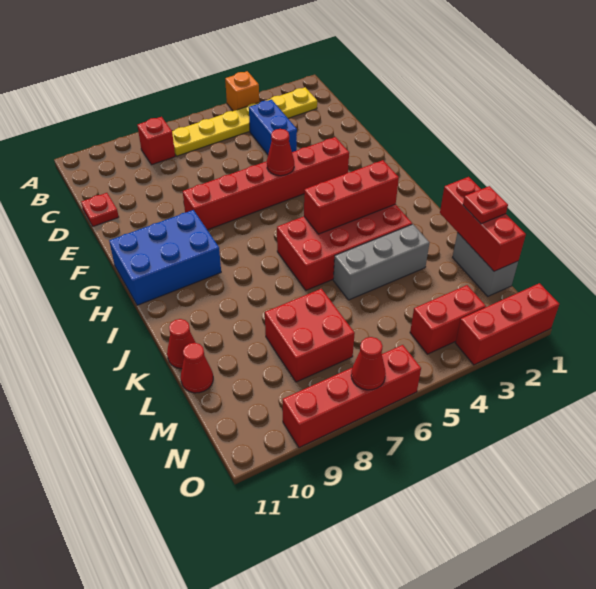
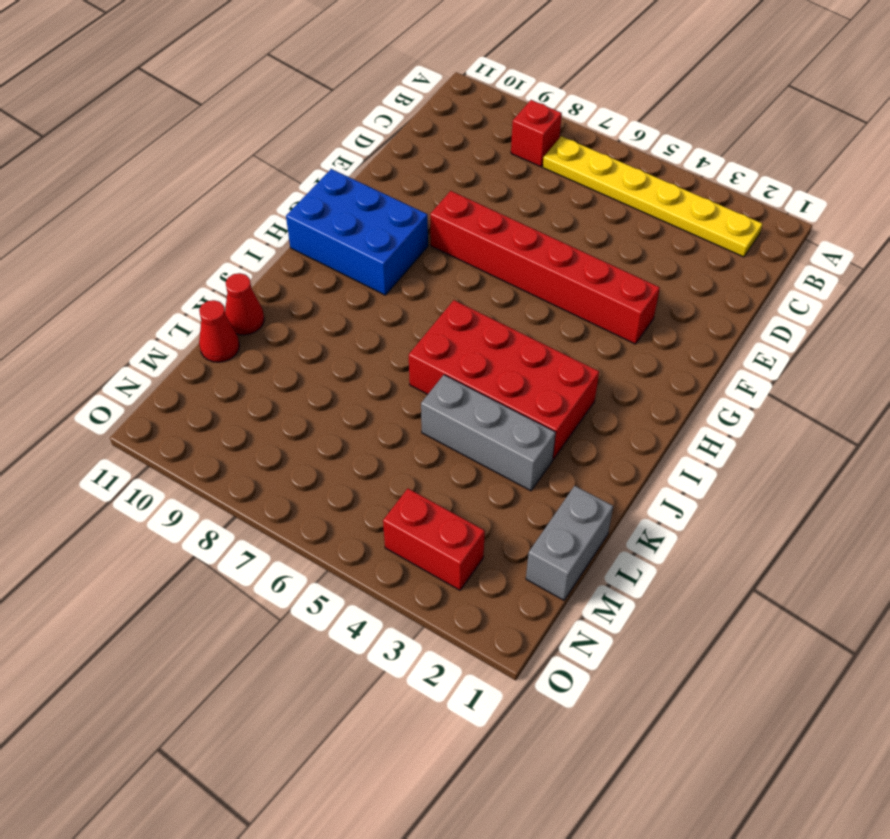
none -> orange 1x1 brick [225,71,259,111]
none -> blue 1x2 brick [249,100,297,154]
none -> red 1x1 plate [81,193,119,226]

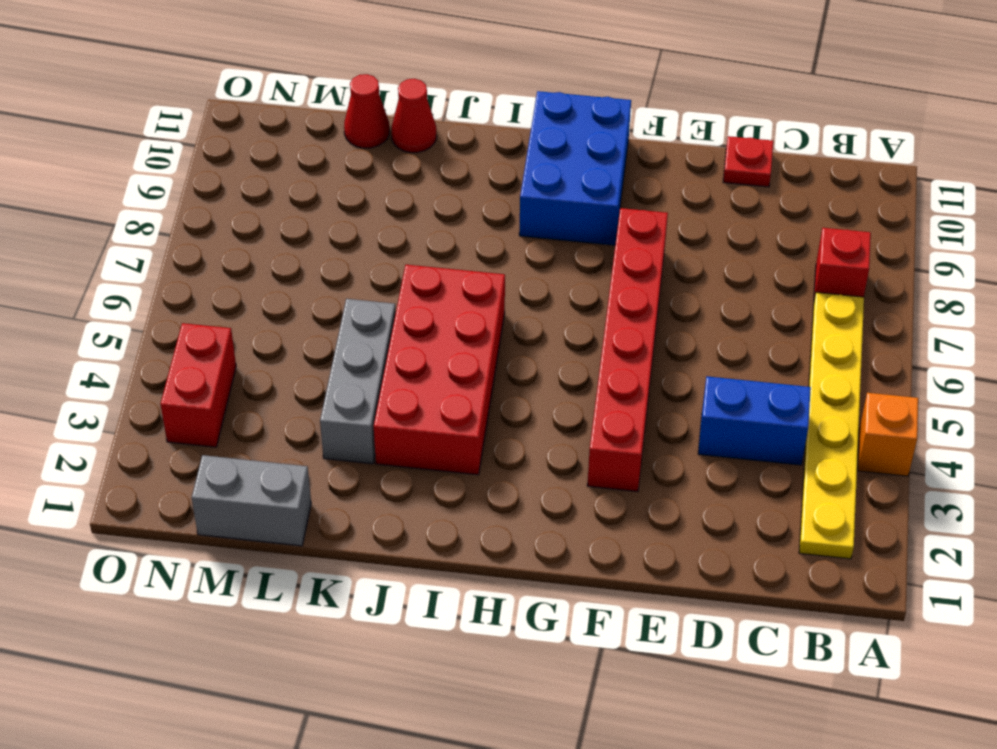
none -> red 2x2 brick [265,289,355,382]
none -> red 1x3 brick [455,283,559,365]
none -> red 1x4 brick [283,345,421,448]

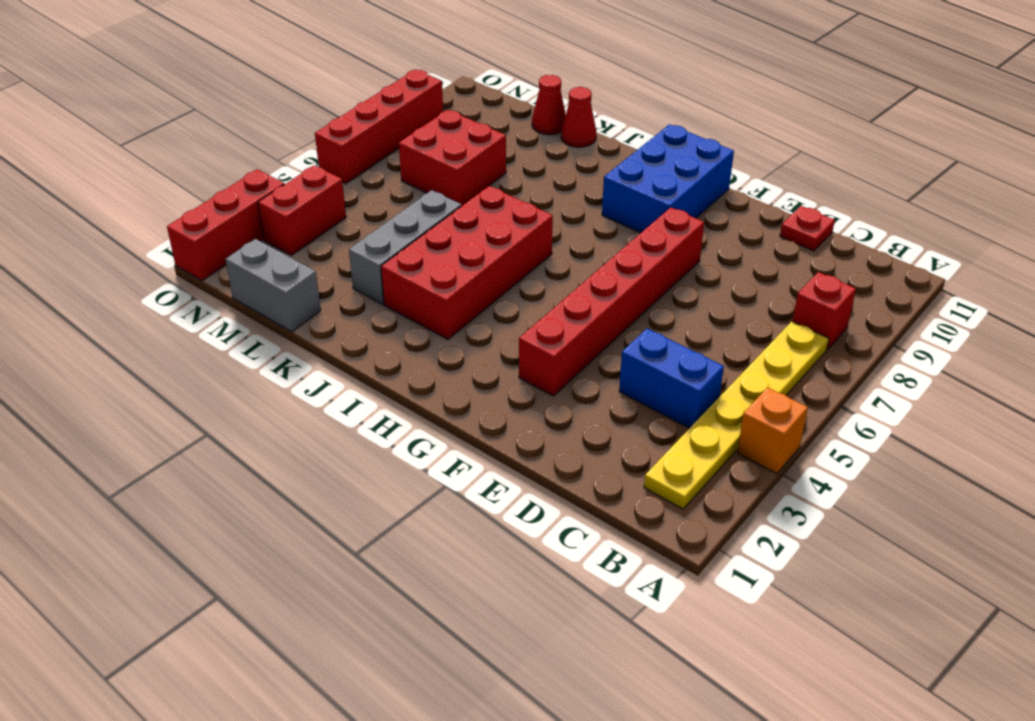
none -> red 1x1 cone [267,129,294,176]
none -> red 1x3 brick [304,160,399,234]
none -> red 1x3 brick [440,177,526,271]

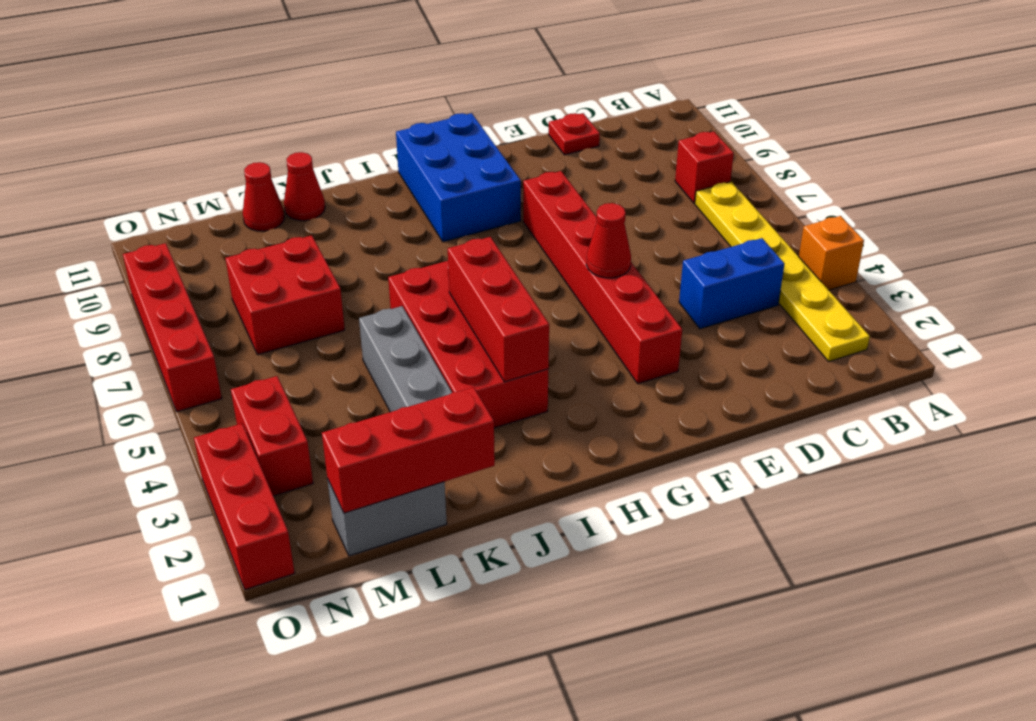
none -> red 1x1 cone [351,337,386,390]
none -> red 1x1 plate [463,186,508,224]

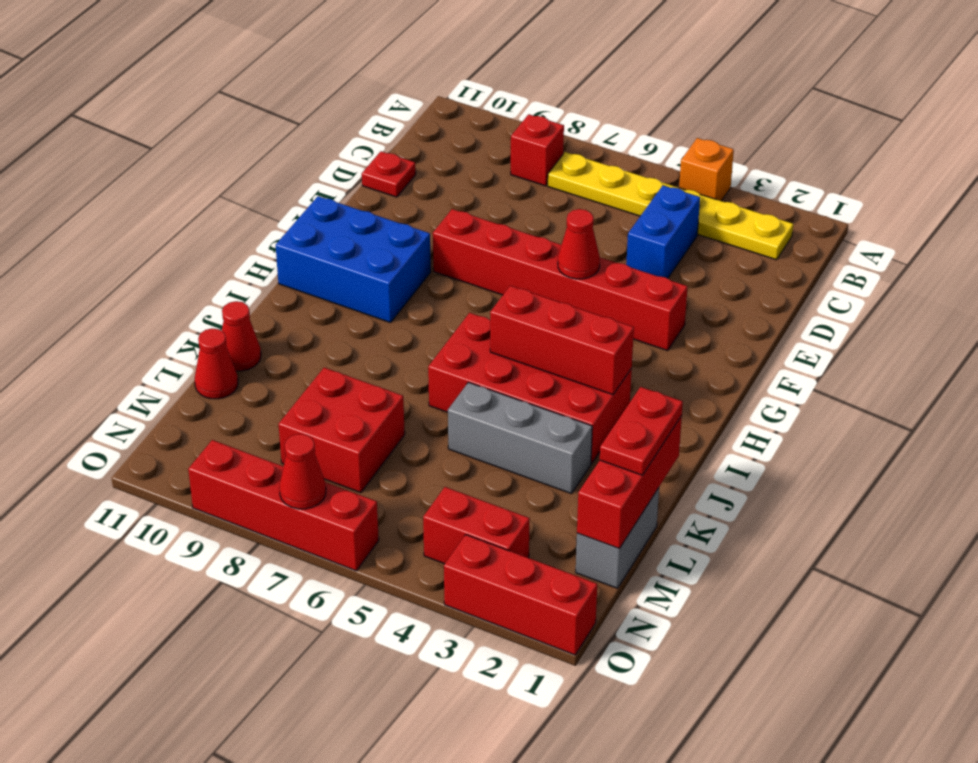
red 1x2 plate [600,387,683,475] -> red 1x1 plate [463,186,508,224]

